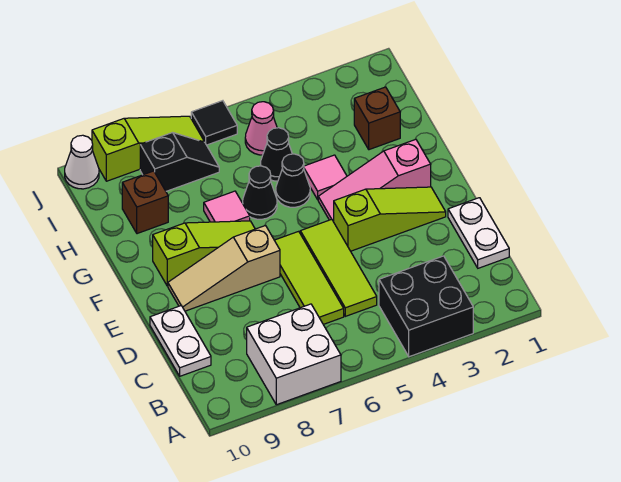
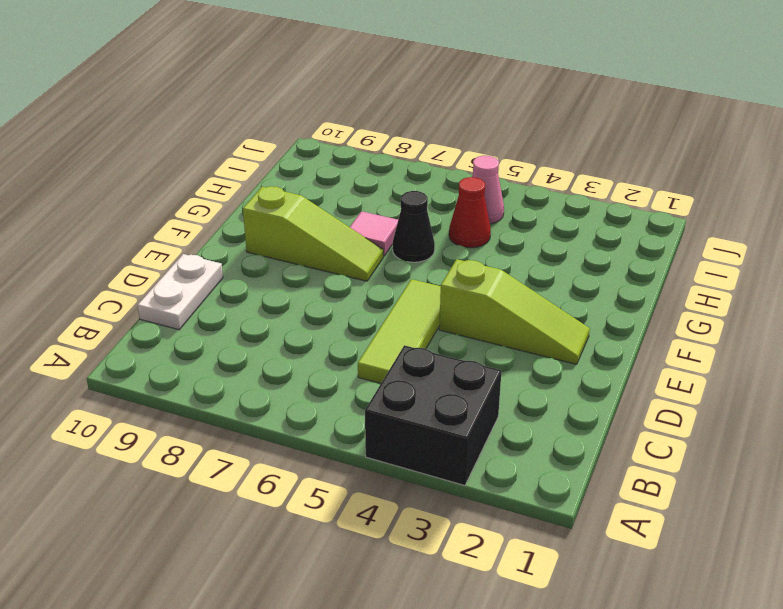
red 1x1 cone [449,177,491,248] -> black 1x1 cone [261,128,292,181]
none -> white 2x2 brick [247,304,341,405]
none -> white 1x2 plate [448,198,509,268]
none -> lime 1x3 tile [274,231,344,324]

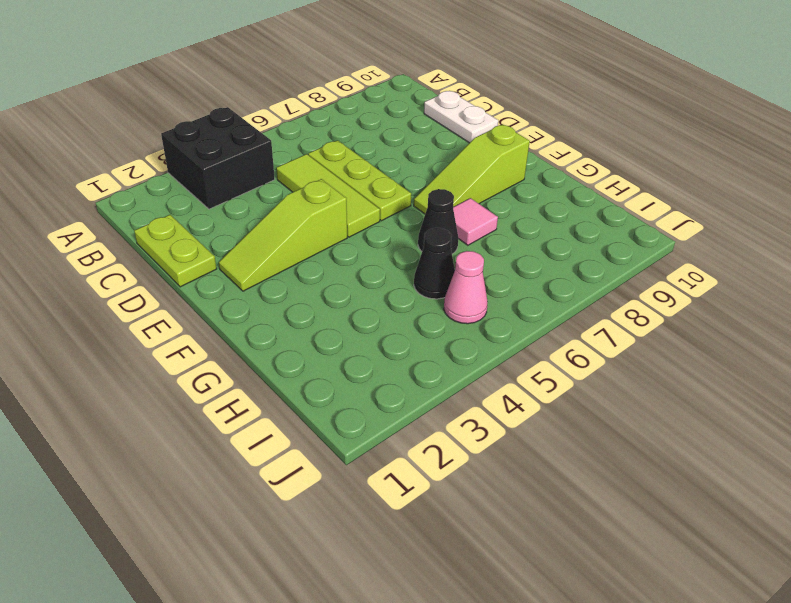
lime 1x2 plate [134,215,217,287] -> white 1x2 plate [448,198,509,268]
lime 1x3 plate [308,140,411,221] -> lime 1x3 tile [274,231,344,324]
none -> white 2x2 brick [247,304,341,405]
none -> tan 1x3 slope [168,226,280,311]
none -> pink 1x3 slope [318,139,431,222]

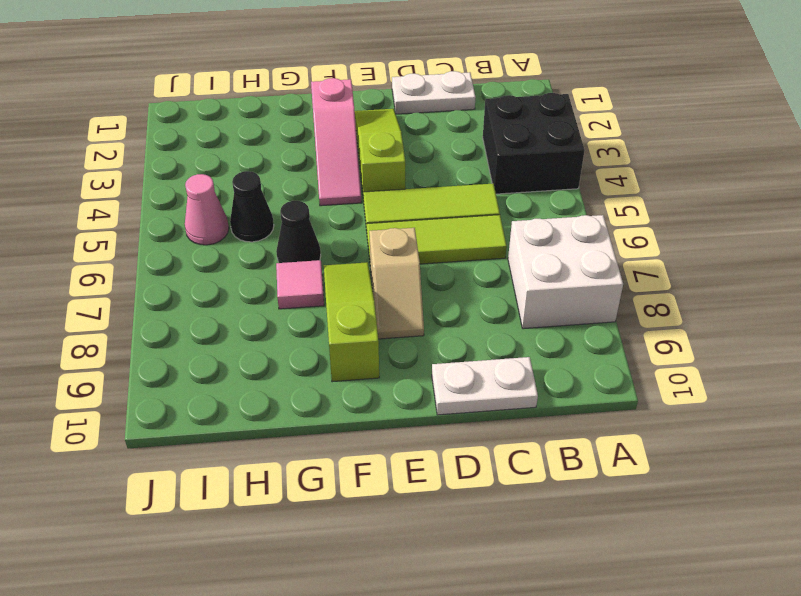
tan 1x2 slope [369,228,424,339] -> tan 1x3 slope [168,226,280,311]
none -> pink 1x1 tile [304,155,347,200]
none -> black 1x1 cone [276,154,310,207]
none -> brown 1x1 brick [354,87,400,150]

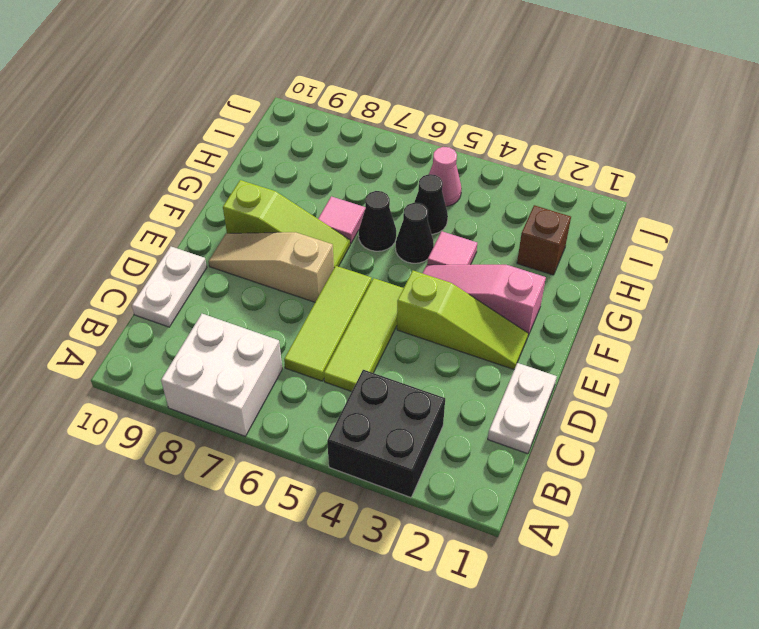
none -> brown 1x1 brick [122,171,168,234]
none -> black 1x2 slope [140,133,219,191]
none -> black 1x1 tile [191,101,237,145]

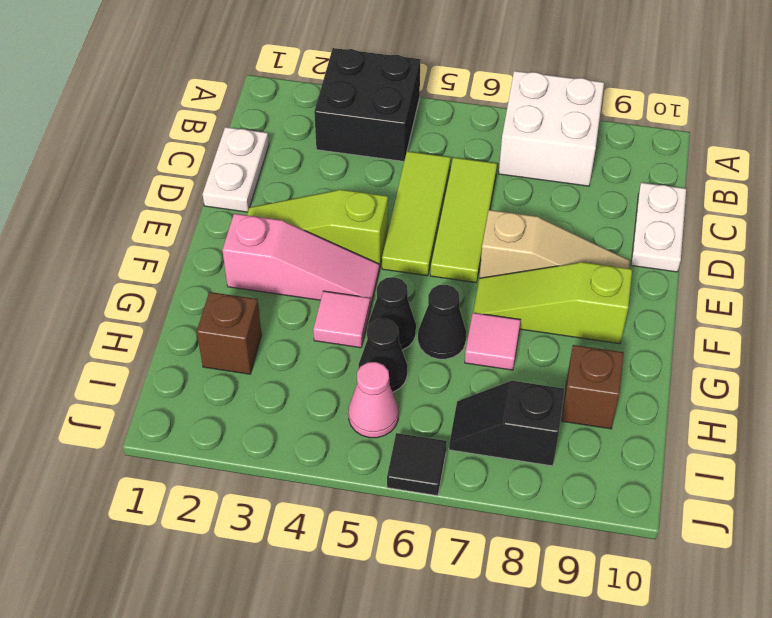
none -> lime 1x3 slope [92,116,204,181]
none -> white 1x1 cone [65,135,99,189]

